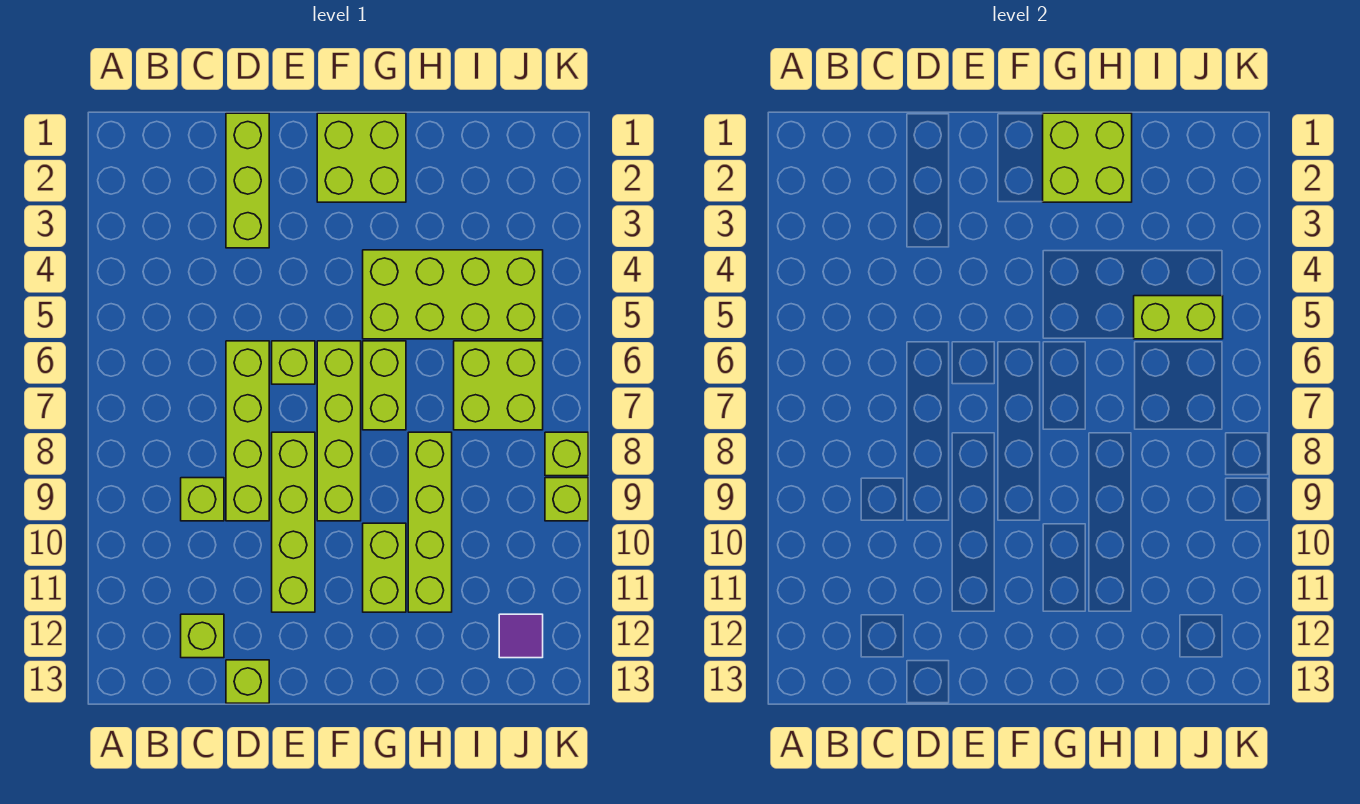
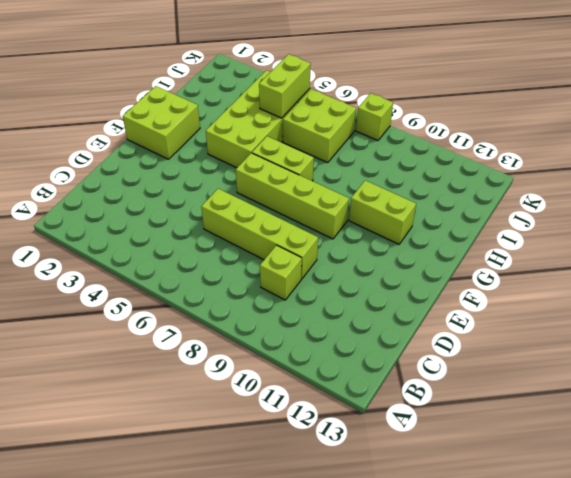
none -> lime 1x1 brick [181,614,224,658]
none -> lime 1x3 brick [226,113,269,248]
none -> lime 1x1 brick [226,660,269,703]

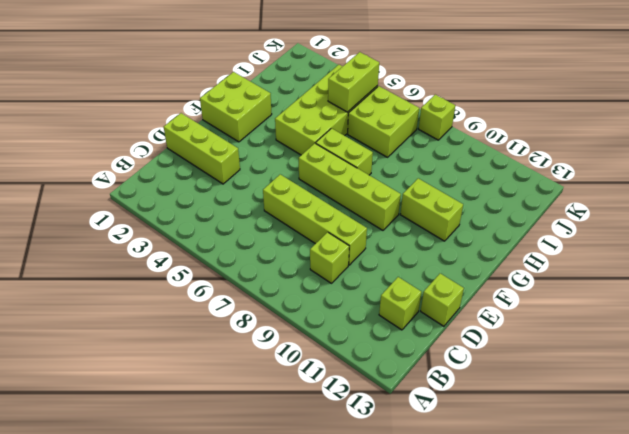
none -> lime 1x1 brick [272,341,315,384]
none -> lime 1x4 brick [272,432,315,612]
none -> lime 1x4 brick [408,432,452,612]

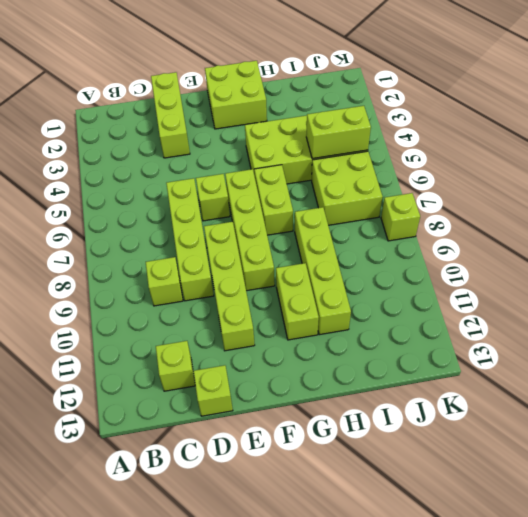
none -> purple 1x1 tile [499,614,543,658]
none -> lime 1x1 brick [545,478,588,521]
none -> lime 2x2 brick [1043,113,1132,202]

